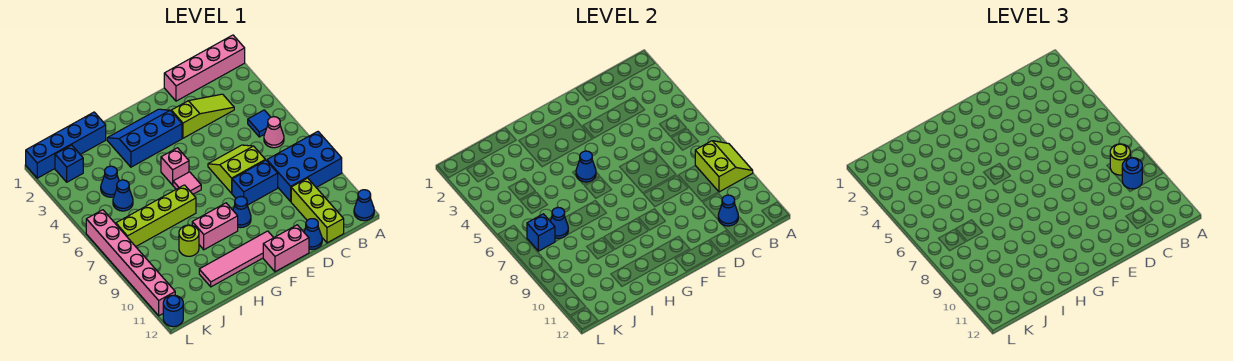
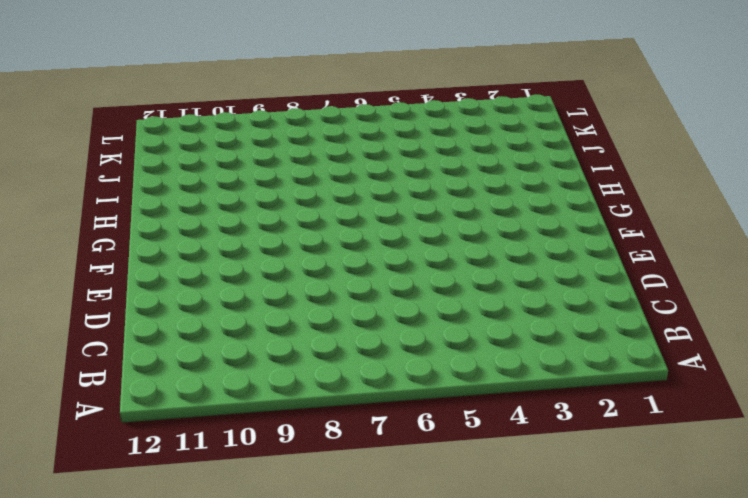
none -> pink 1x4 brick [164,35,245,101]
none -> blue 2x3 brick [267,132,342,201]
none -> blue 1x1 cone [354,190,374,221]
none -> blue 1x1 tile [248,110,271,137]

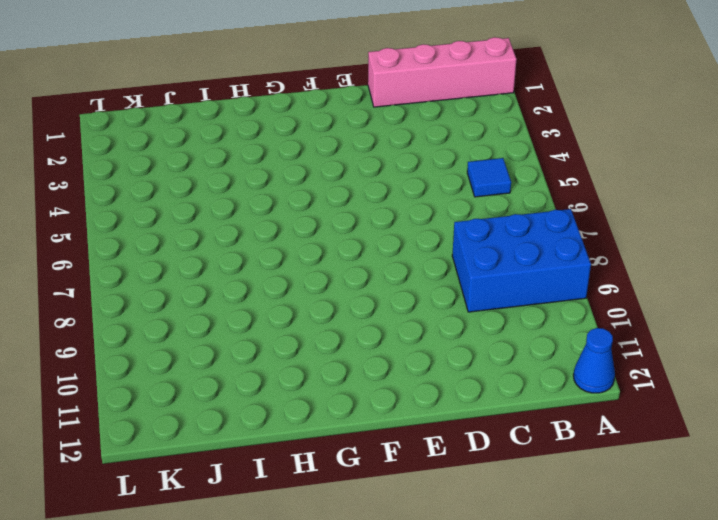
none -> pink 1x1 cone [264,117,284,148]
none -> lime 1x3 slope [171,94,234,138]
none -> lime 1x3 brick [291,178,344,243]
none -> lime 2x2 slope [208,145,265,193]

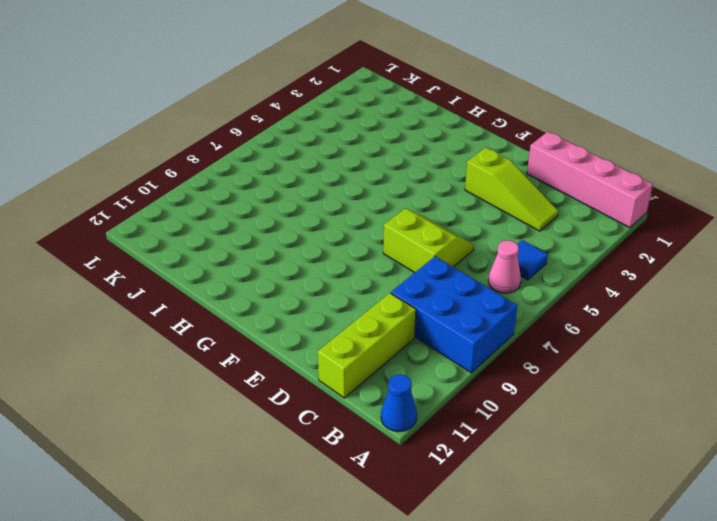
none -> blue 1x2 brick [232,160,278,205]
none -> blue 1x1 cone [304,219,322,250]
none -> pink 1x2 brick [263,225,309,272]
none -> blue 2x3 slope [107,109,182,167]

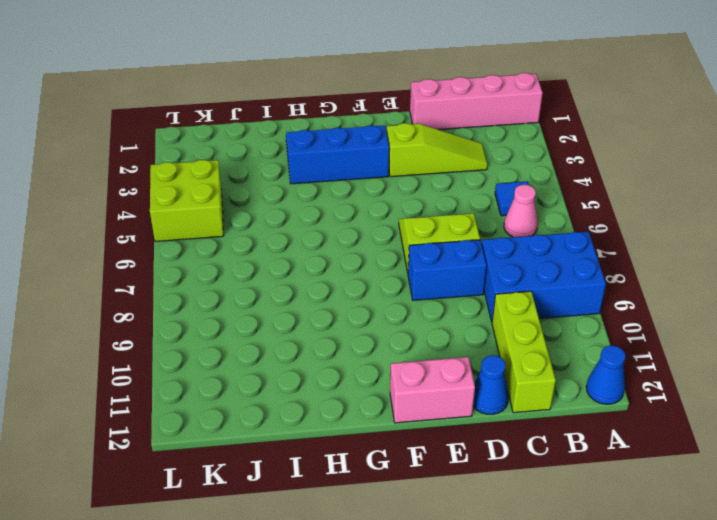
lime 2x2 brick [150,160,224,242] -> none
none -> blue 1x1 cone [233,197,251,228]
none -> pink 1x4 tile [199,231,274,287]
none -> pink 1x1 brick [161,148,189,185]
none -> pink 1x1 tile [173,172,201,194]

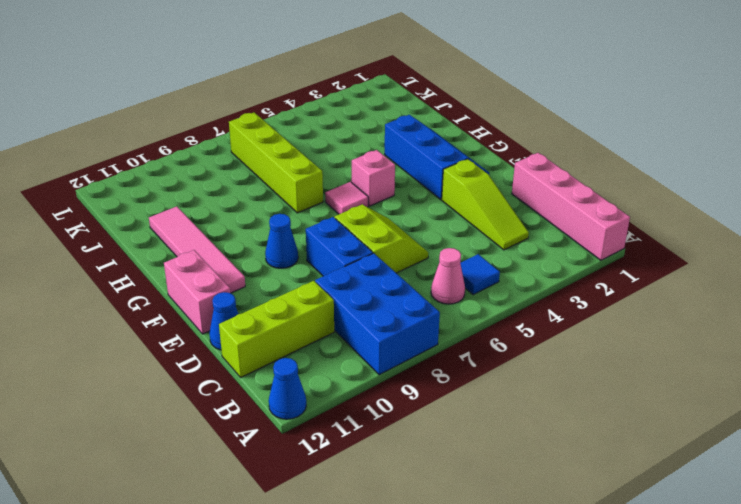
none -> pink 1x2 brick [192,203,238,250]
none -> blue 1x4 brick [26,112,106,178]
none -> lime 1x1 round brick [179,225,199,256]
none -> blue 1x1 cone [101,166,119,197]

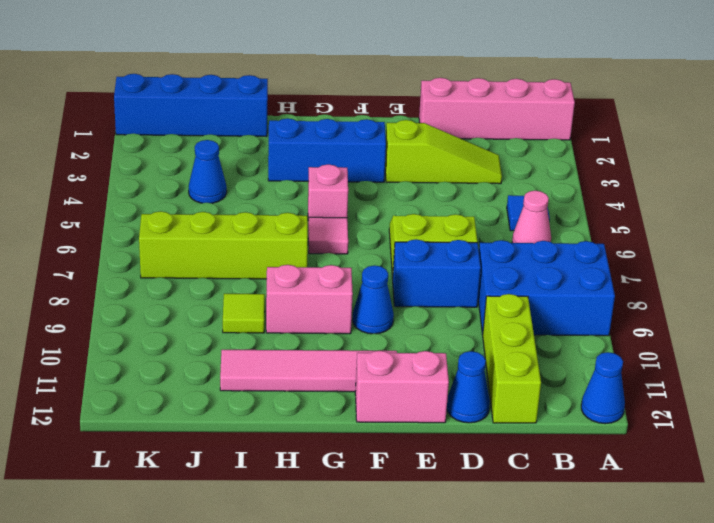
lime 1x1 tile [223,294,265,333] -> lime 1x1 round brick [179,225,199,256]
none -> blue 1x1 cone [113,180,133,211]
none -> blue 1x1 brick [55,145,83,182]
none -> pink 1x6 brick [86,210,175,316]
none -> blue 1x1 round brick [163,295,183,327]

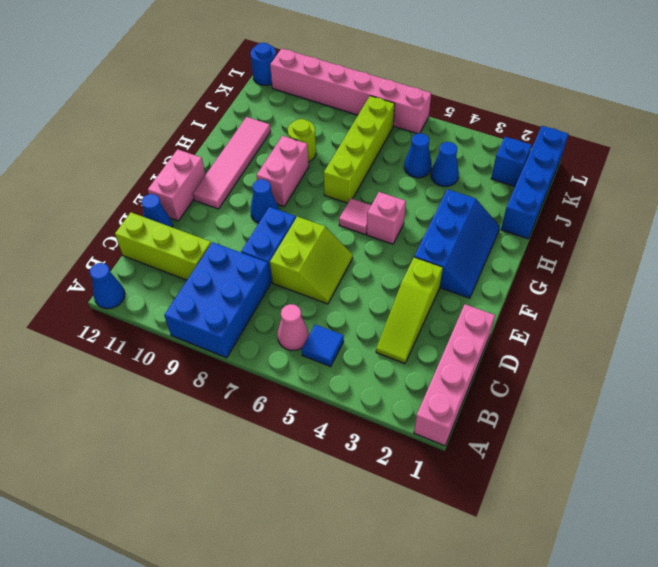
none -> lime 2x2 slope [695,141,753,192]
none -> blue 1x1 cone [718,195,738,226]
none -> blue 1x1 cone [576,151,596,182]
none -> blue 1x1 cone [550,207,568,238]

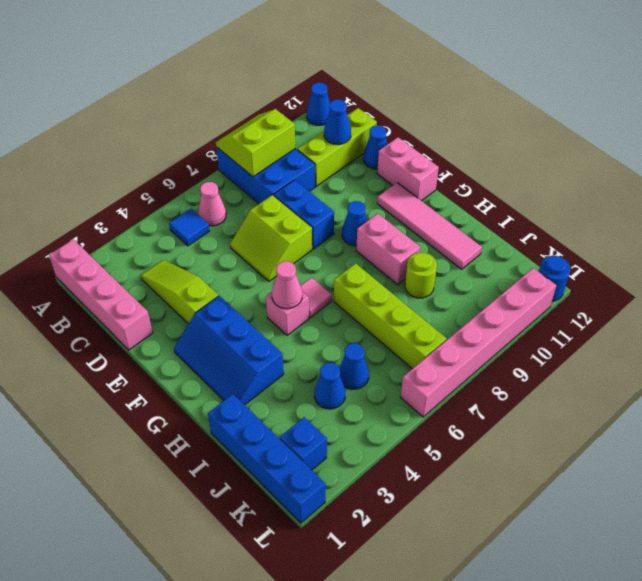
pink 1x1 cone [272,261,302,309] -> blue 1x1 cone [576,151,596,182]
none -> blue 1x1 cone [550,207,568,238]
none -> blue 1x1 brick [527,214,555,251]
none -> lime 1x1 round brick [1110,144,1130,175]
none -> blue 1x1 round brick [1122,158,1142,189]

